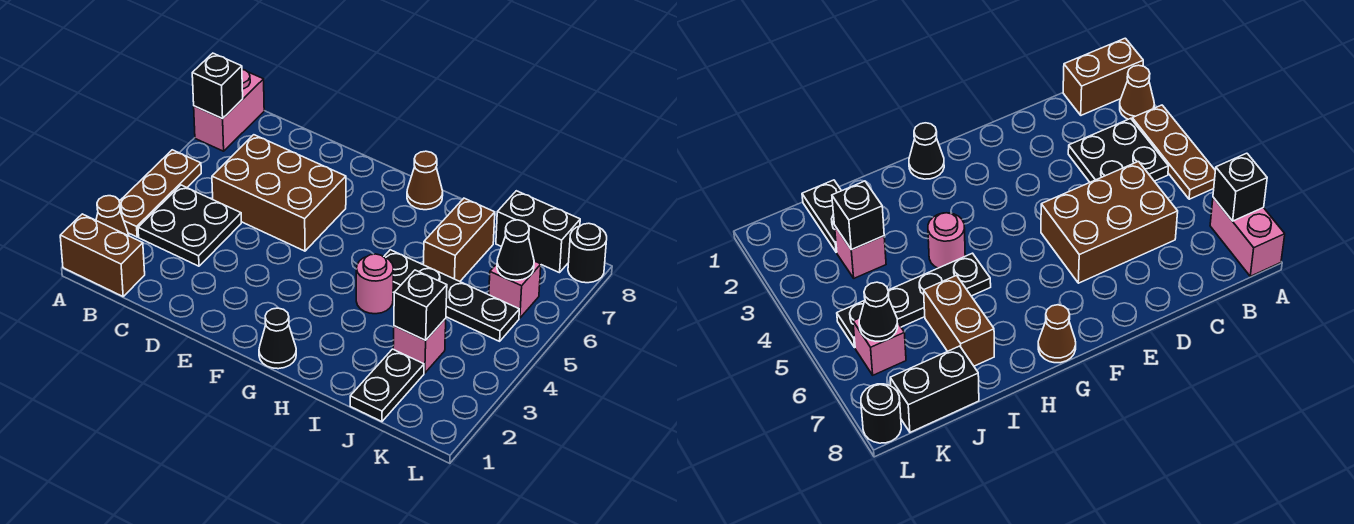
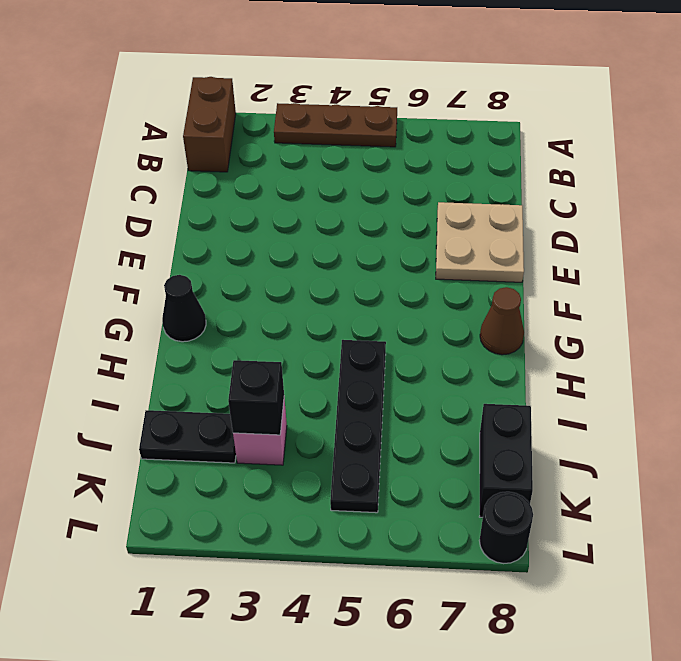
tan 2x2 plate [436,202,524,282] -> none
none -> brown 1x1 cone [96,196,129,236]
none -> pink 1x2 brick [194,70,264,151]
none -> black 2x2 plate [138,185,241,266]

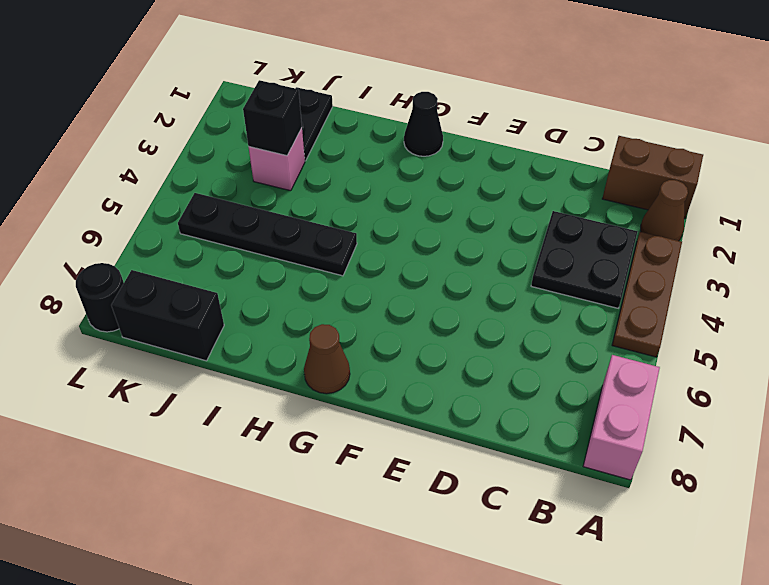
none -> brown 2x3 brick [212,135,346,251]
none -> pink 1x1 round brick [356,254,394,314]
none -> brown 1x2 brick [423,198,495,281]

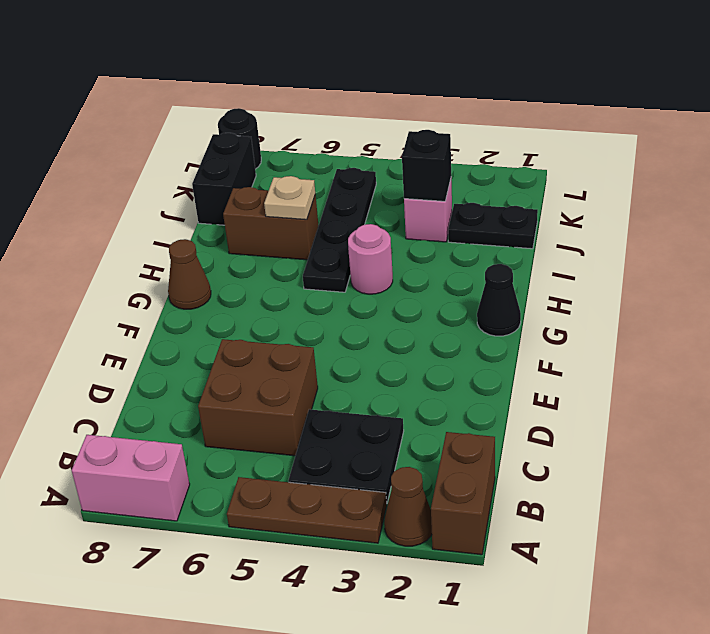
brown 2x2 brick [198,339,318,456] -> brown 2x3 brick [212,135,346,251]
tan 1x1 plate [264,176,315,220] -> none
none -> pink 1x1 brick [489,261,541,318]
none -> black 1x1 brick [192,53,243,119]
none -> black 1x1 cone [497,220,534,280]

